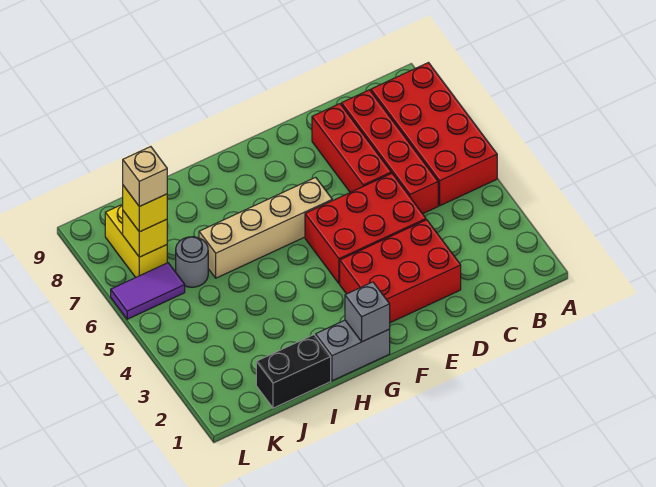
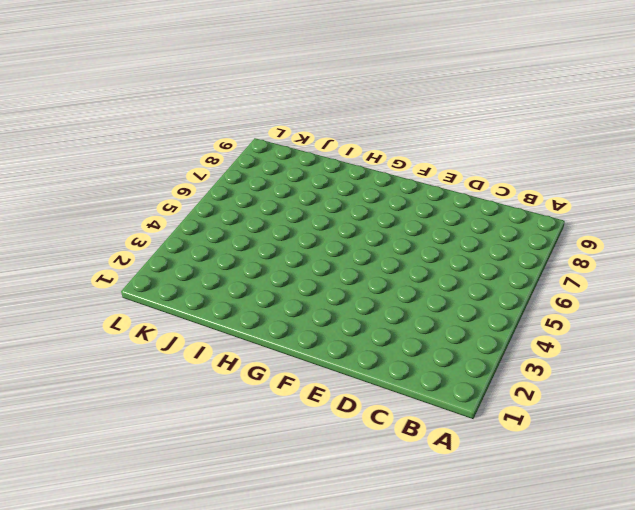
none -> red 2x4 brick [371,63,497,206]
none -> red 1x4 brick [341,90,438,214]
none -> red 2x3 brick [340,220,461,323]

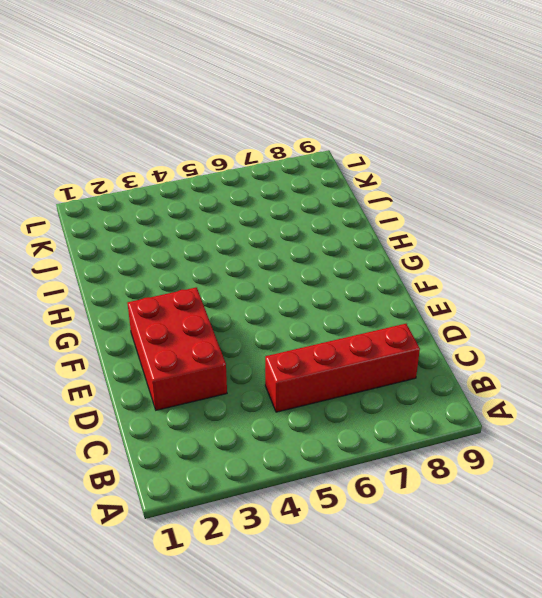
none -> red 2x4 brick [371,63,497,206]
none -> red 2x3 brick [305,173,426,284]
none -> red 1x3 brick [312,104,391,192]

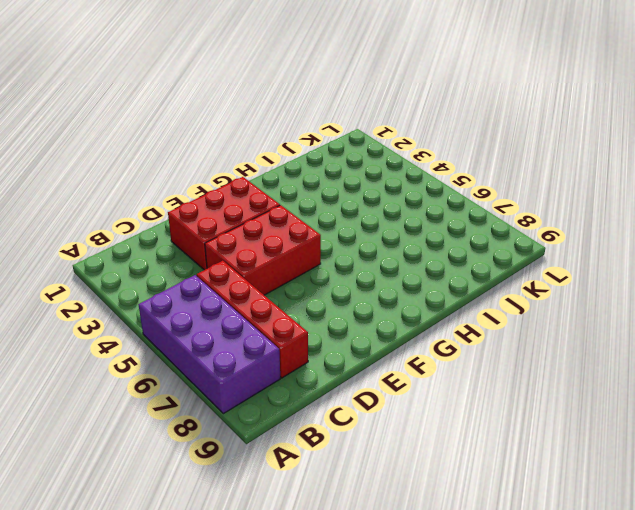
purple 2x4 brick [139,275,280,414] -> red 2x4 brick [371,63,497,206]
none -> red 1x3 brick [312,104,391,192]
none -> tan 1x4 brick [199,177,332,278]
none -> grey 1x2 brick [316,320,390,381]

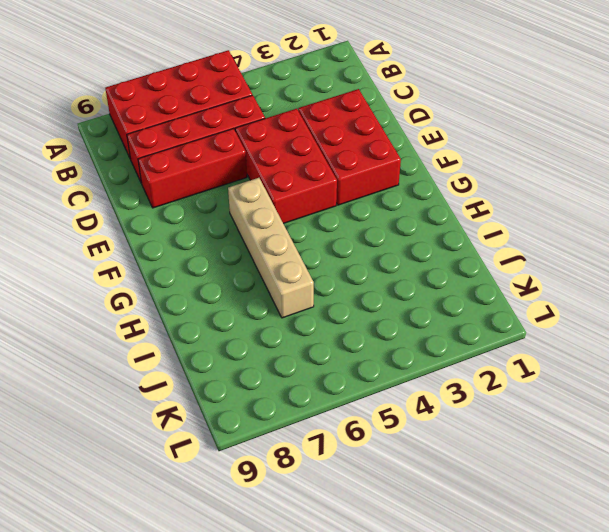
none -> grey 1x2 brick [316,320,390,381]
none -> black 1x2 brick [256,335,331,408]
none -> grey 1x1 round brick [176,237,208,287]

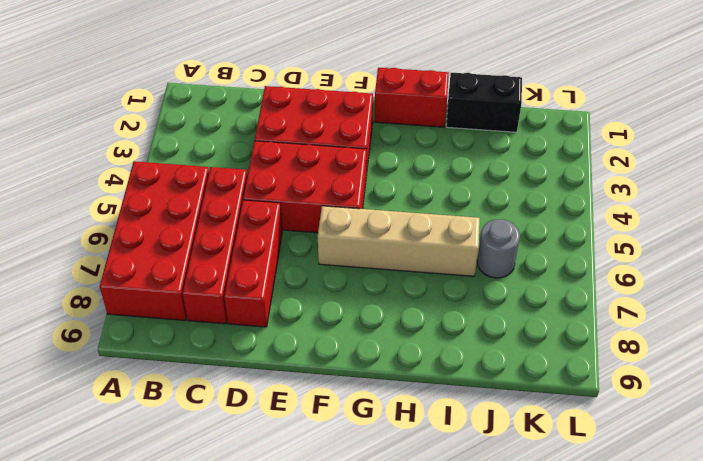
red 1x2 brick [374,68,449,127] -> grey 1x2 brick [316,320,390,381]
none -> purple 1x2 tile [111,263,185,319]
none -> yellow 1x2 brick [105,204,167,277]
none -> grey 1x1 brick [345,282,390,342]

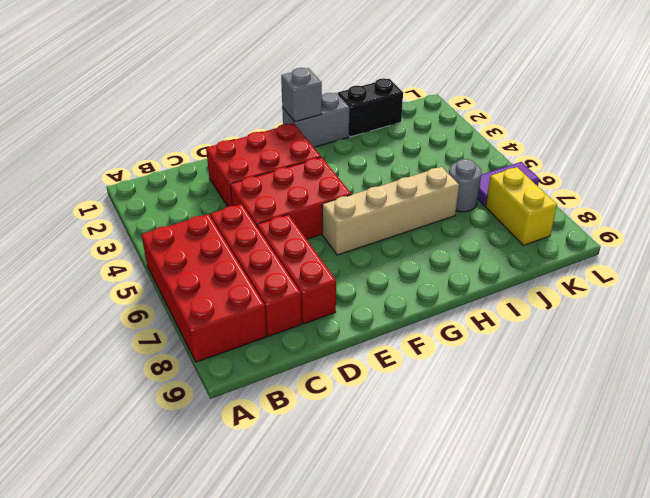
none -> yellow 1x1 brick [123,211,167,257]
none -> yellow 1x1 brick [123,186,167,232]
none -> tan 1x1 brick [123,147,167,207]

